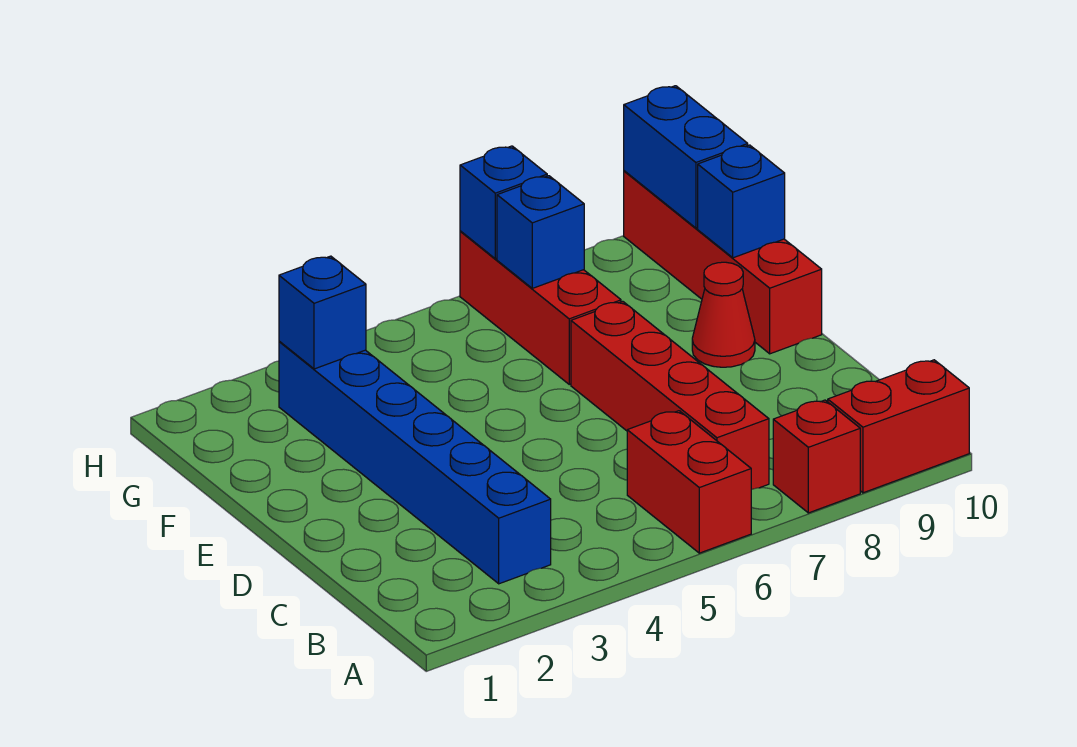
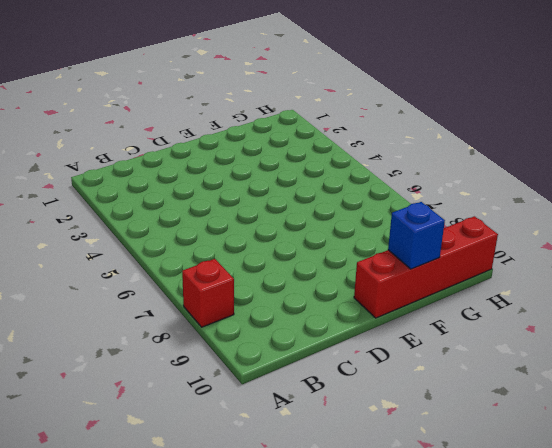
none -> red 1x2 brick [627,411,751,553]
none -> red 1x2 brick [828,360,969,493]
none -> blue 1x6 brick [279,341,551,584]

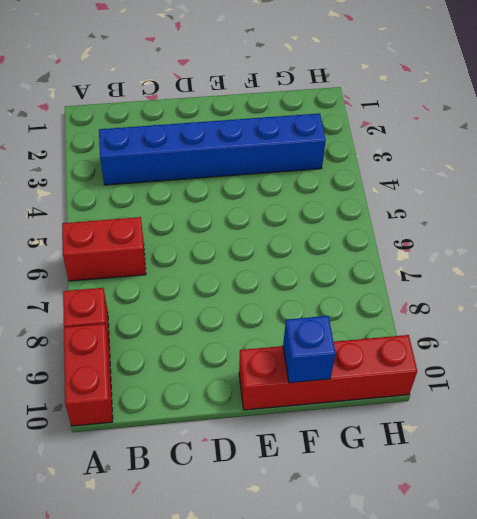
none -> red 1x4 brick [571,301,769,489]
none -> red 1x1 cone [692,262,755,367]
none -> red 1x3 brick [460,231,621,384]

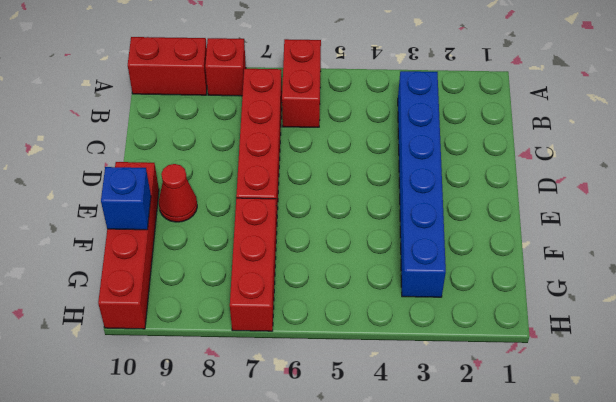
none -> blue 1x1 brick [279,256,366,369]
none -> blue 1x1 brick [497,176,584,288]
none -> blue 1x2 brick [624,86,748,228]

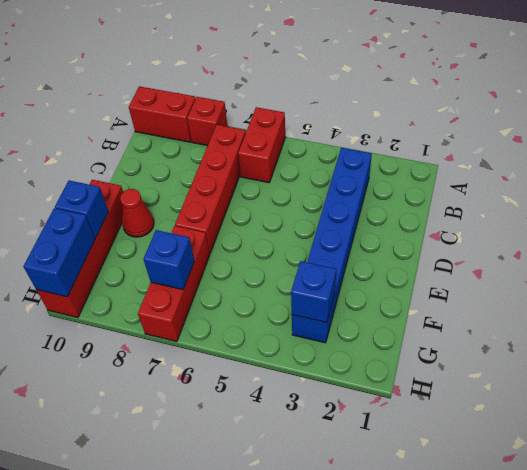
none -> blue 1x1 brick [460,146,547,259]

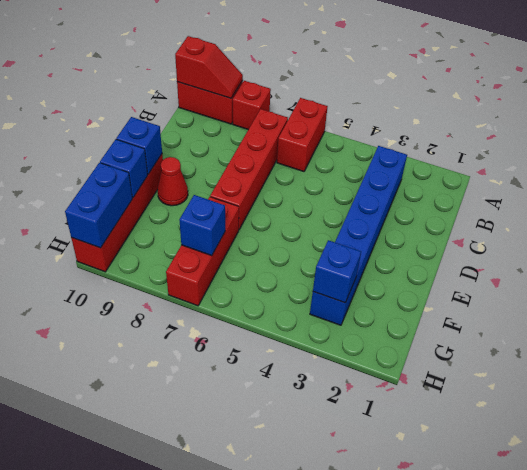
red 1x2 slope [175,36,243,98] -> none
blue 1x1 brick [116,117,162,174] -> blue 1x1 brick moved to [460,146,547,259]

